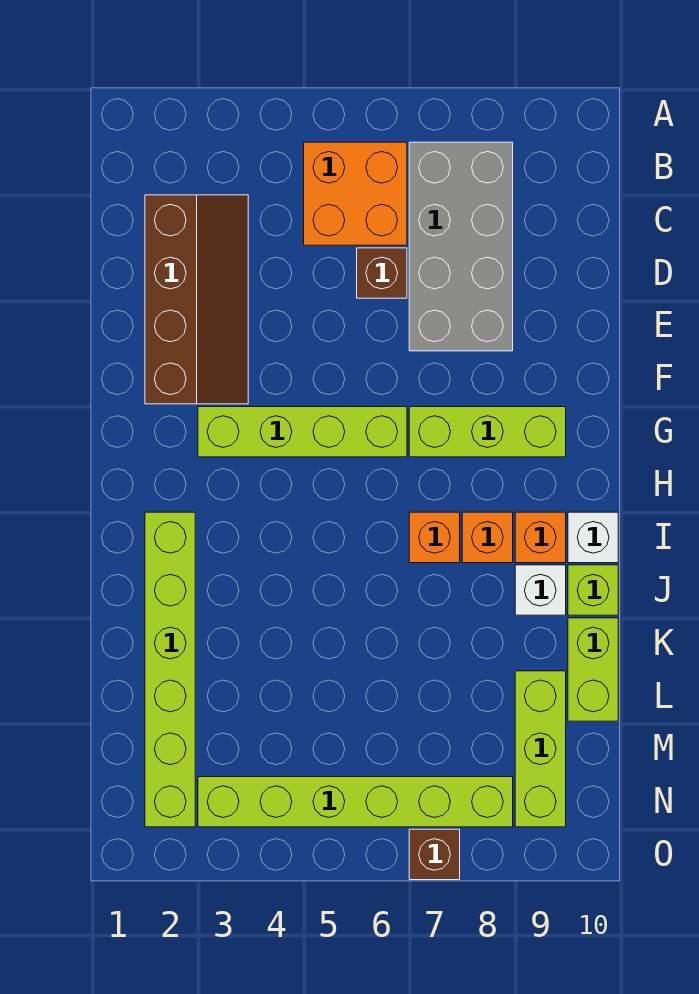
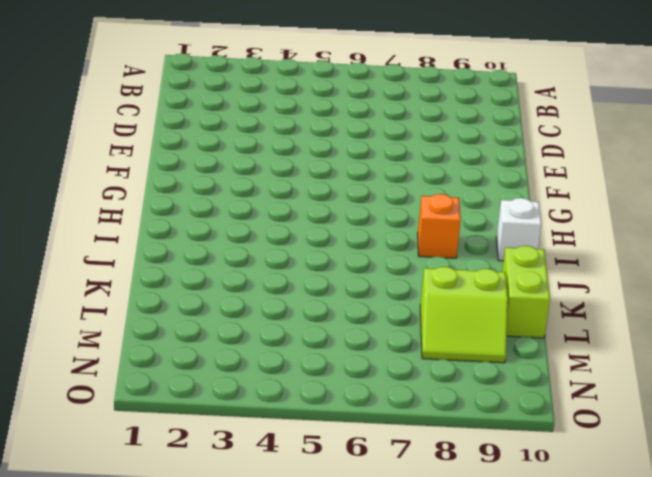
lime 2x2 slope [420,267,508,363] -> lime 1x3 brick [515,671,566,827]
none -> orange 2x2 brick [304,142,407,245]
none -> grey 2x4 brick [409,142,513,351]
none -> brown 2x4 slope [145,195,248,404]

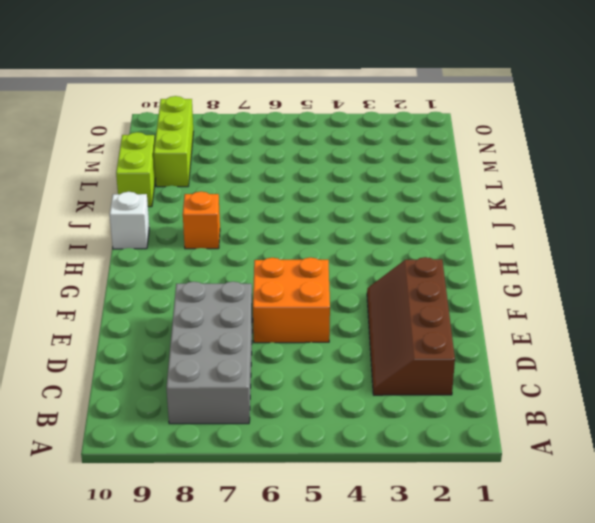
orange 2x2 brick [253,258,330,343] -> orange 2x2 brick moved to [304,142,407,245]
none -> brown 1x1 brick [357,248,407,298]
none -> lime 1x4 brick [198,407,407,457]
none -> lime 1x3 brick [409,407,566,457]

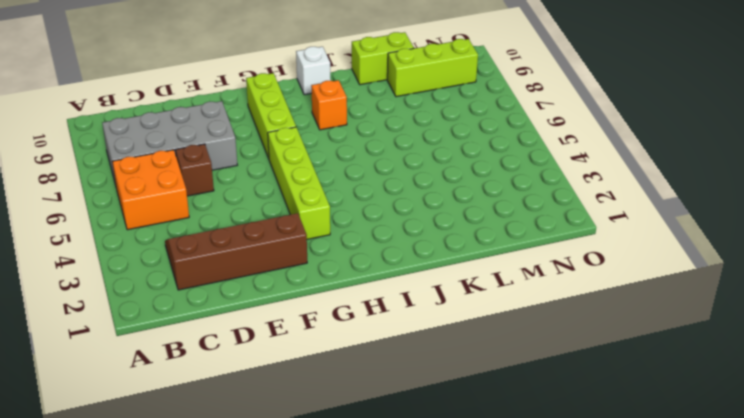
none -> lime 1x6 brick [145,512,195,827]
none -> orange 1x1 brick [409,512,460,563]
none -> orange 1x1 brick [515,512,566,563]

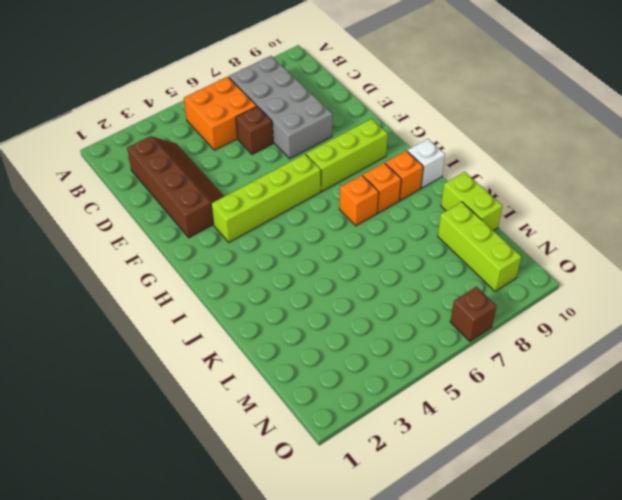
none -> lime 1x6 brick [145,512,195,827]
none -> white 1x1 brick [515,565,566,615]
none -> lime 1x1 brick [568,565,618,615]

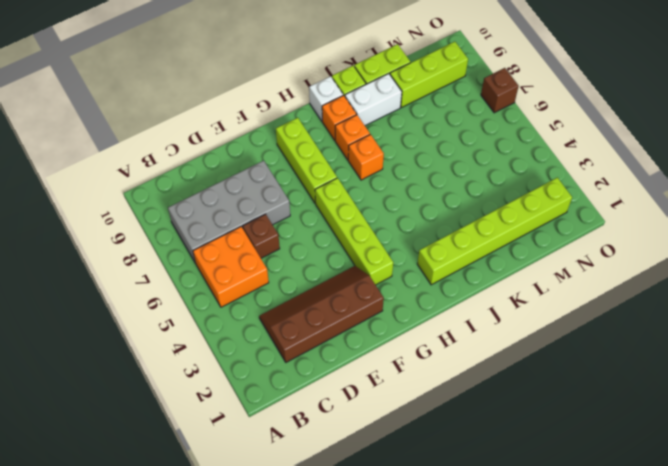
white 1x2 brick [345,74,402,126] -> white 1x1 brick [515,565,566,615]
none -> lime 1x6 brick [198,777,513,827]

